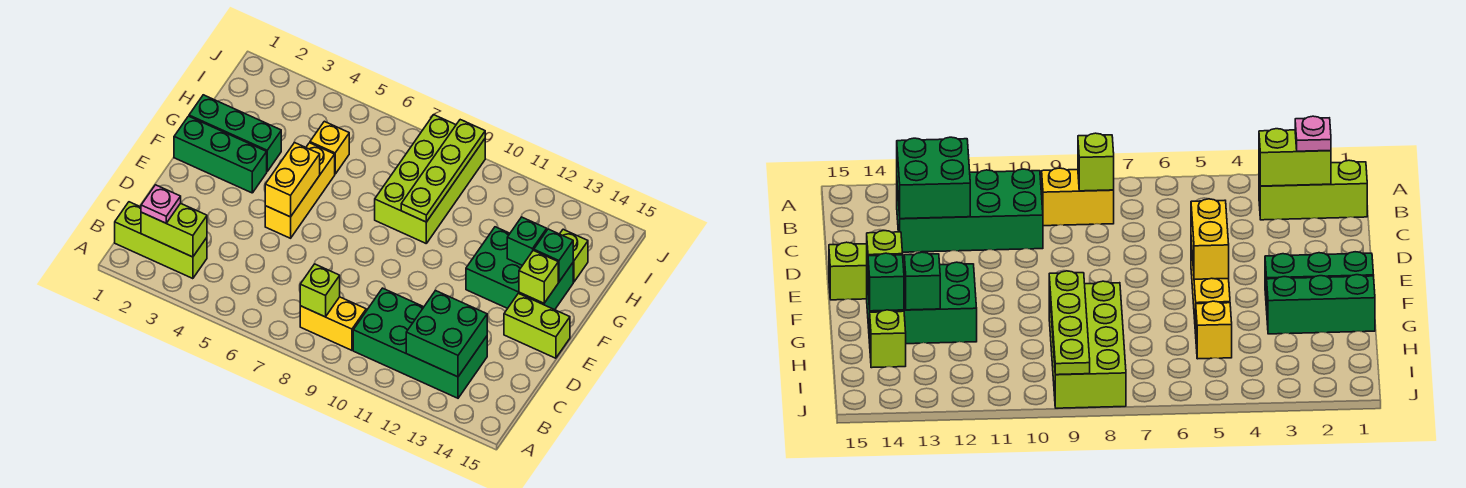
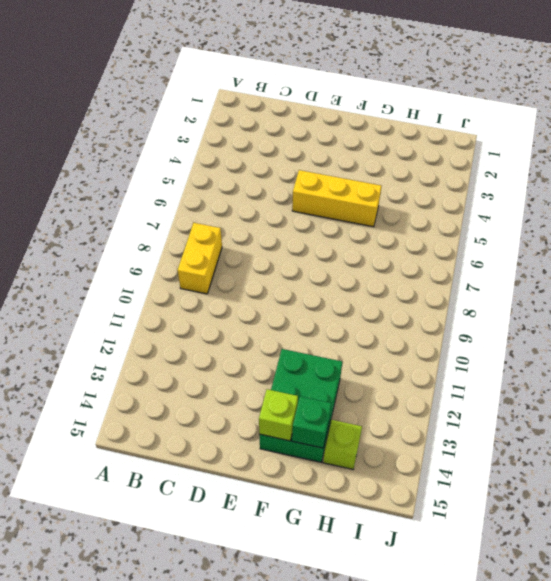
none -> lime 1x3 brick [115,202,207,279]
none -> green 2x4 brick [353,288,487,398]
none -> lime 1x2 brick [504,293,570,358]

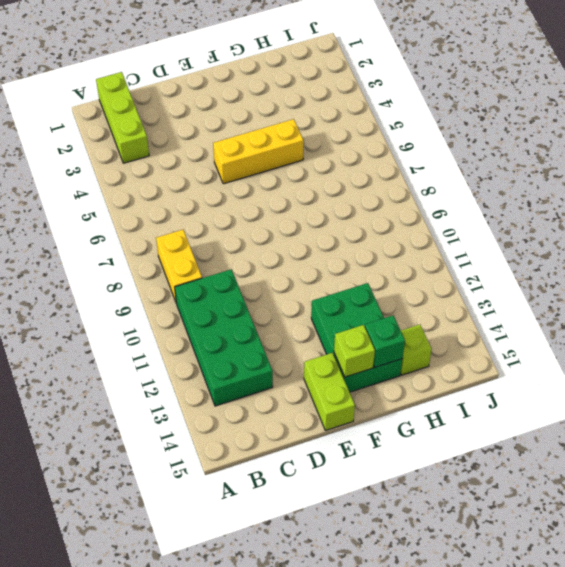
none -> green 1x3 brick [174,116,267,193]
none -> green 1x3 brick [189,95,281,171]
none -> lime 2x4 brick [375,115,485,243]

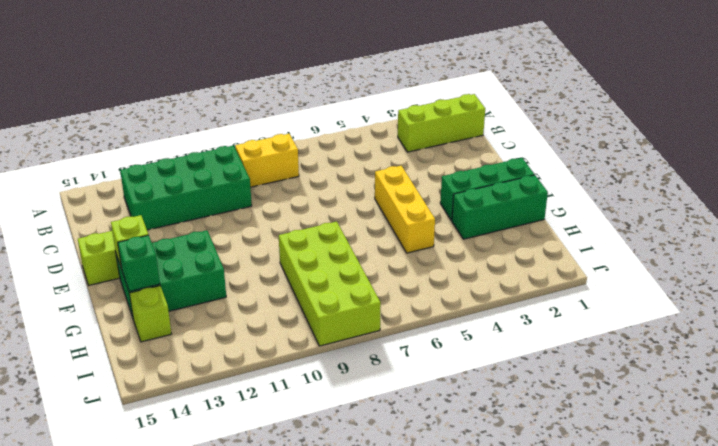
none -> yellow 1x1 brick [310,121,349,174]
none -> lime 1x2 brick [141,203,207,257]
none -> lime 1x1 brick [300,264,340,317]

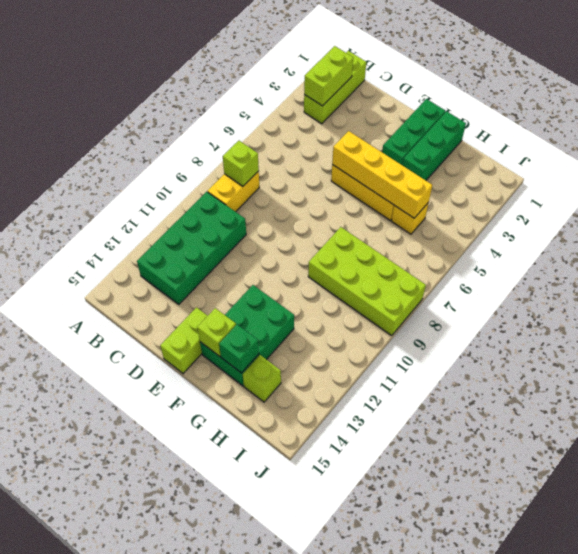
yellow 1x4 brick [332,131,432,218] -> yellow 1x2 brick [265,142,320,217]
none -> green 2x2 brick [406,290,487,377]
none -> lime 1x4 plate [401,120,485,222]
none -> green 1x1 brick [507,217,547,265]

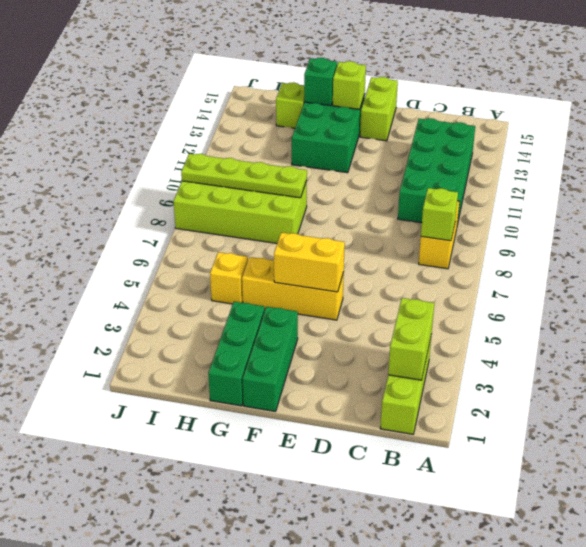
none -> green 2x2 brick [406,290,487,377]
none -> green 1x1 brick [507,217,547,265]
none -> pink 1x1 plate [141,185,181,223]

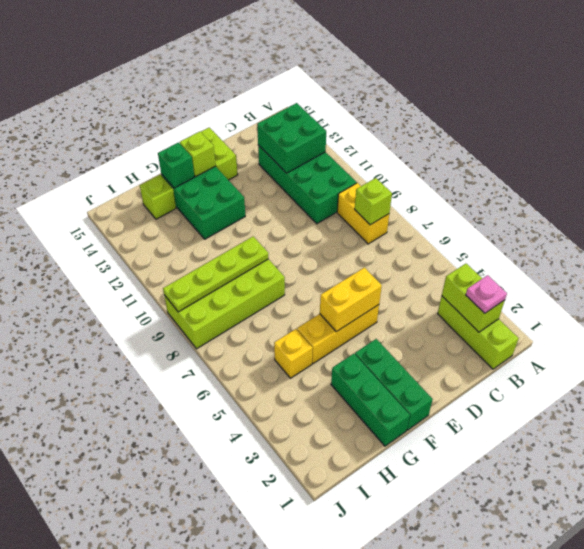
none -> green 1x1 brick [507,217,547,265]

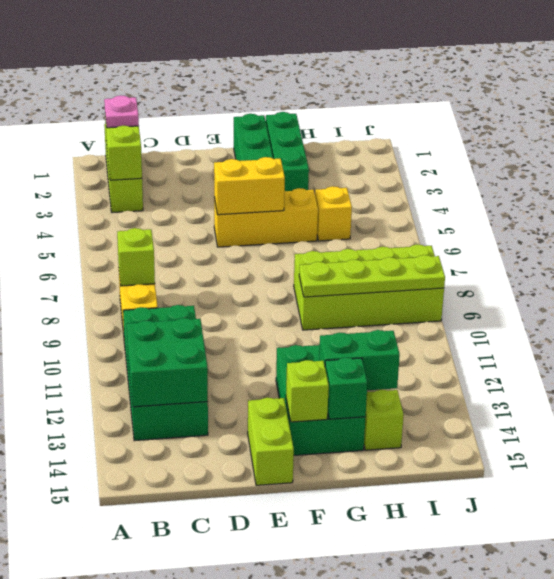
green 1x2 brick [319,330,400,390] -> green 1x1 brick [507,217,547,265]

